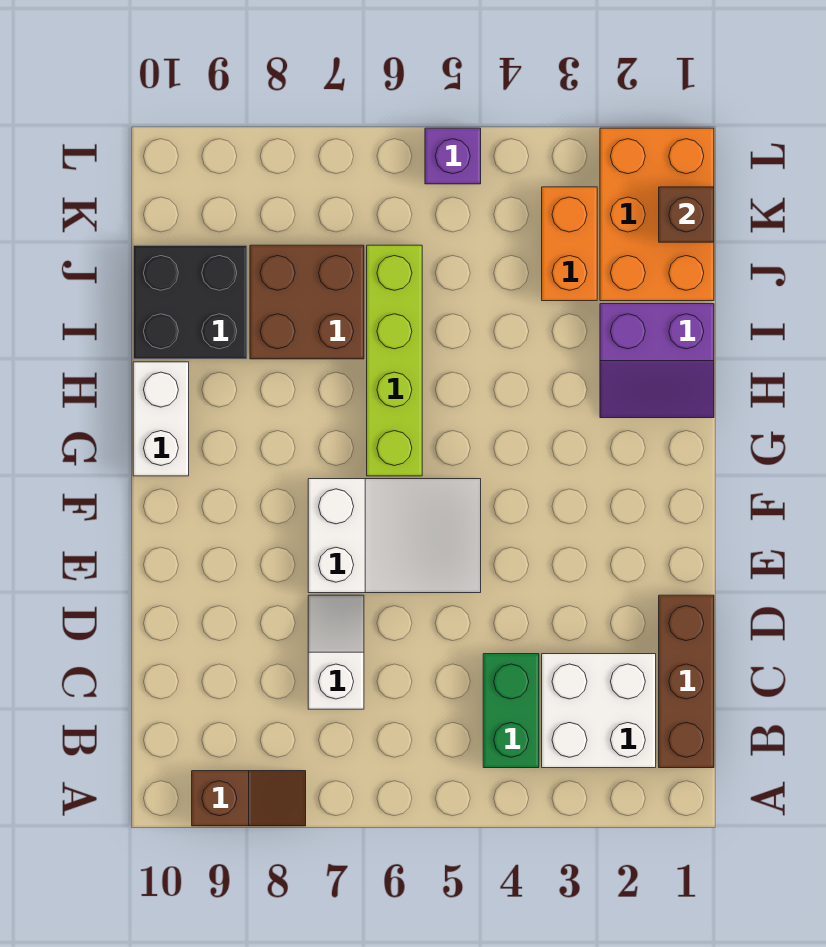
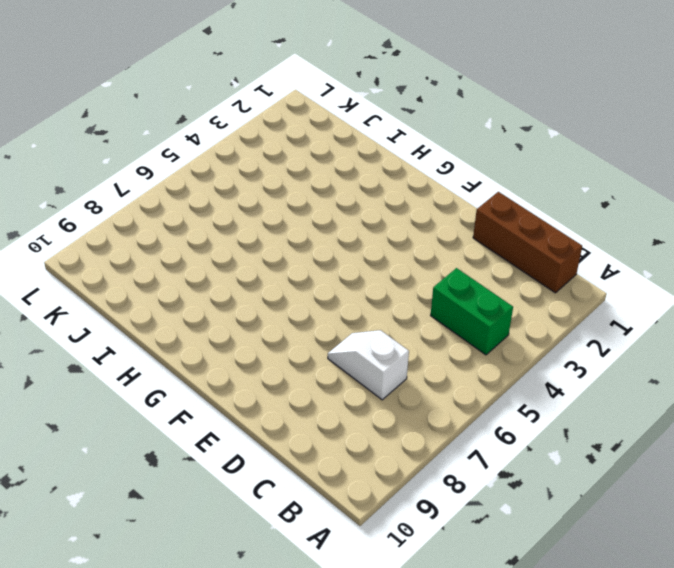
none -> brown 1x2 slope [192,771,306,826]
none -> white 2x2 brick [542,654,656,768]
none -> white 2x3 slope [308,479,481,593]

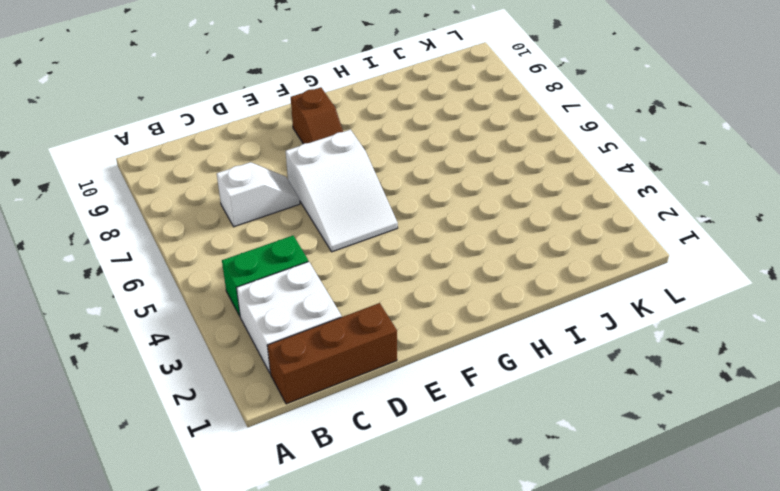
brown 1x2 slope [291,87,343,144] -> brown 1x2 slope moved to [192,771,306,826]
none -> lime 1x4 brick [367,245,422,476]
none -> white 1x2 brick [133,362,189,476]
none -> purple 2x2 slope [600,304,714,418]

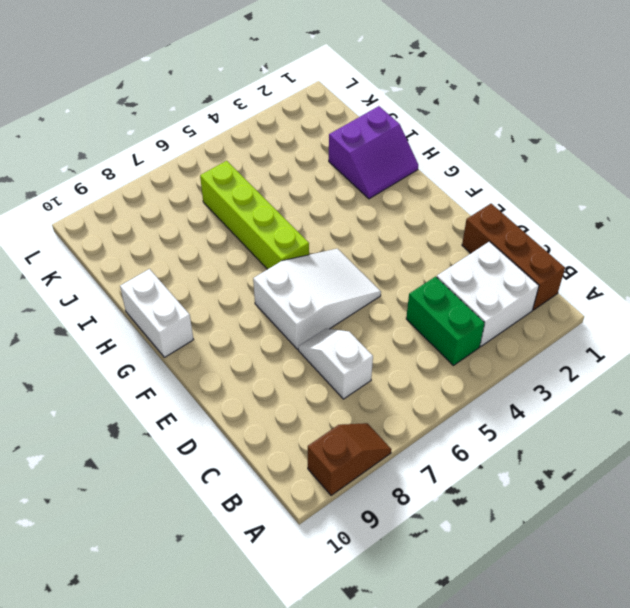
none -> brown 2x2 brick [250,245,364,359]
none -> black 2x2 brick [133,245,247,359]
none -> orange 2x3 brick [600,128,714,301]

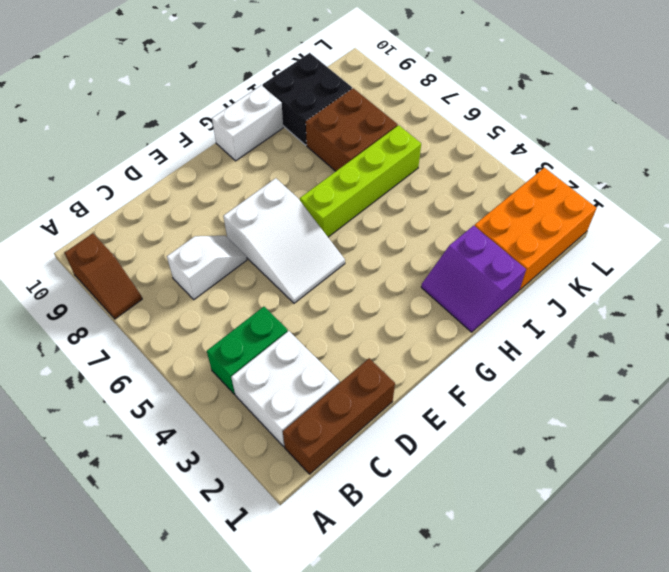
none -> orange 1x2 brick [542,187,597,301]
none -> purple 1x1 brick [425,128,481,184]
none -> brown 1x1 brick [659,187,714,242]

